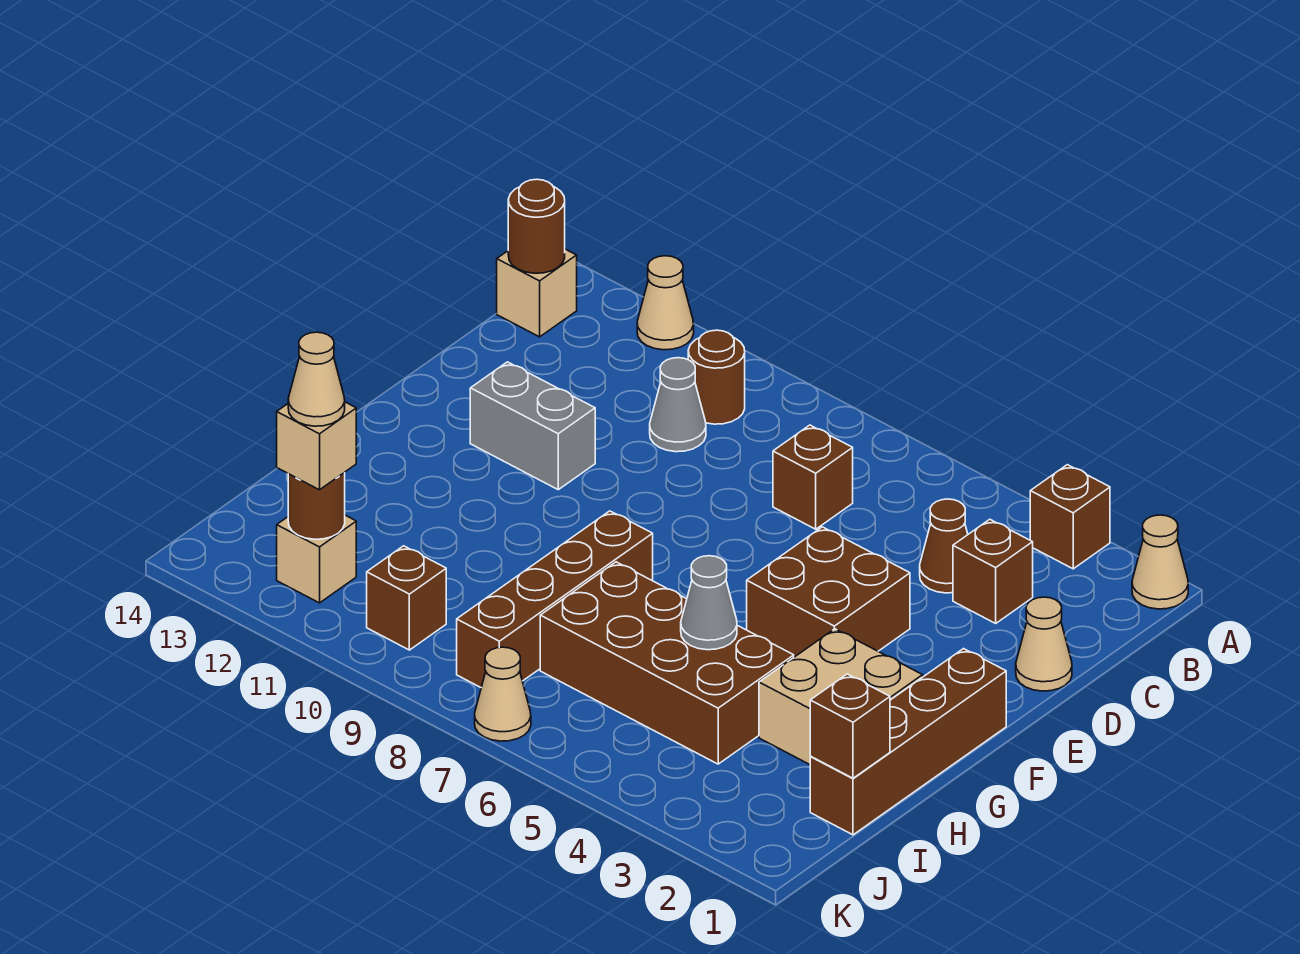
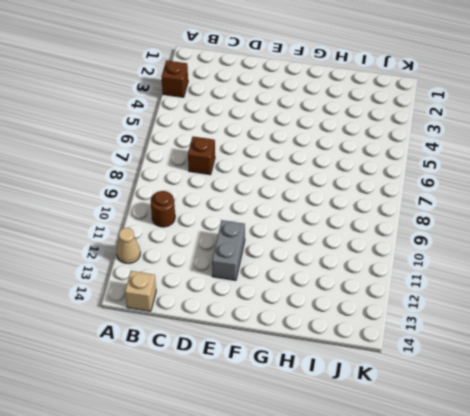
none -> tan 1x1 cone [1132,515,1188,609]
none -> brown 1x1 brick [953,519,1033,623]
none -> brown 1x1 cone [920,499,968,593]

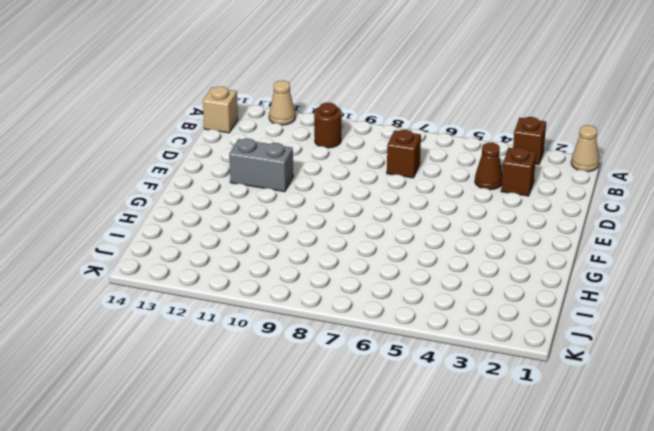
none -> grey 1x1 cone [650,358,706,452]
none -> tan 1x1 cone [1016,597,1072,691]
none -> brown 2x2 brick [747,527,910,657]

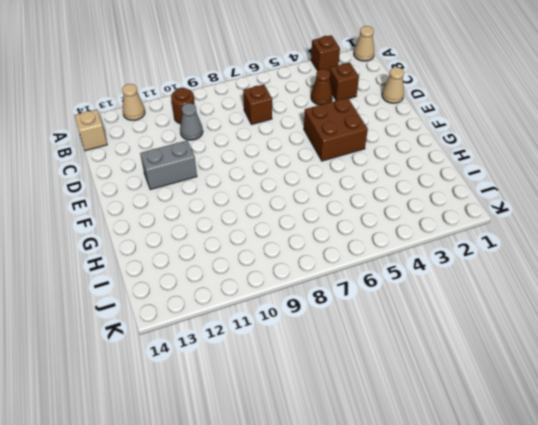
none -> brown 1x4 brick [810,649,1006,835]
none -> tan 2x2 brick [759,629,923,765]
none -> brown 1x4 brick [457,511,653,687]

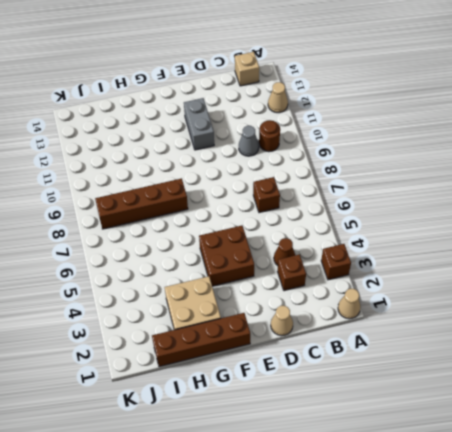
none -> brown 2x4 brick [540,562,794,764]
none -> brown 1x1 brick [367,546,446,650]
none -> tan 1x1 brick [277,515,356,603]

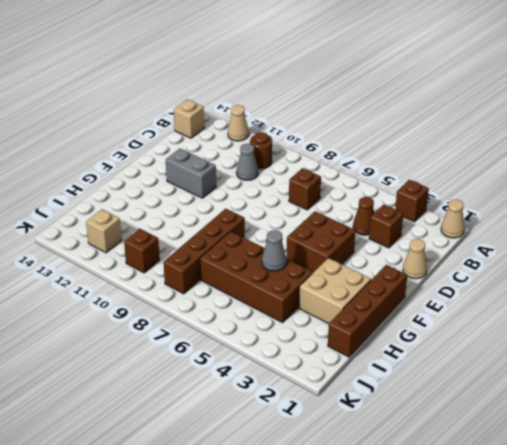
none -> tan 1x1 cone [475,647,531,741]
none -> brown 1x1 round brick [508,179,565,273]
none -> brown 1x1 brick [810,674,890,778]

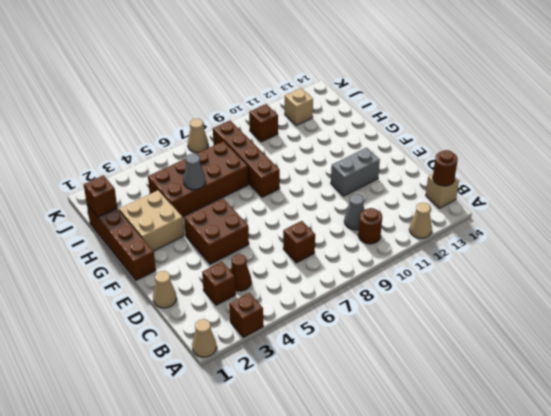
none -> brown 1x1 round brick [288,472,345,539]
none -> tan 1x1 brick [277,402,356,490]
none -> tan 1x1 cone [288,332,345,426]

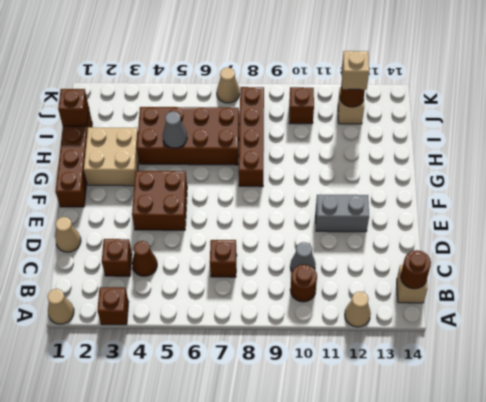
none -> tan 1x1 cone [288,332,345,426]

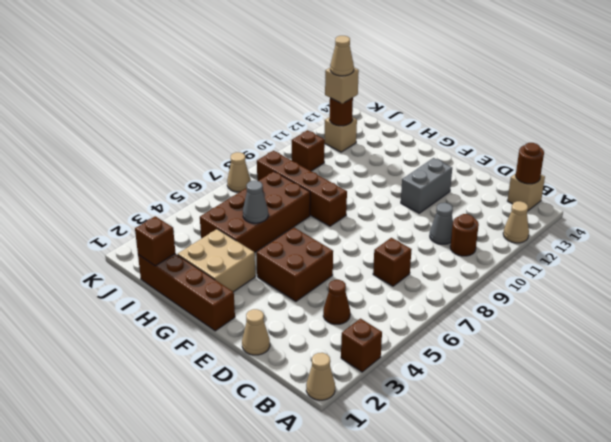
none -> brown 1x1 brick [953,519,1033,623]

